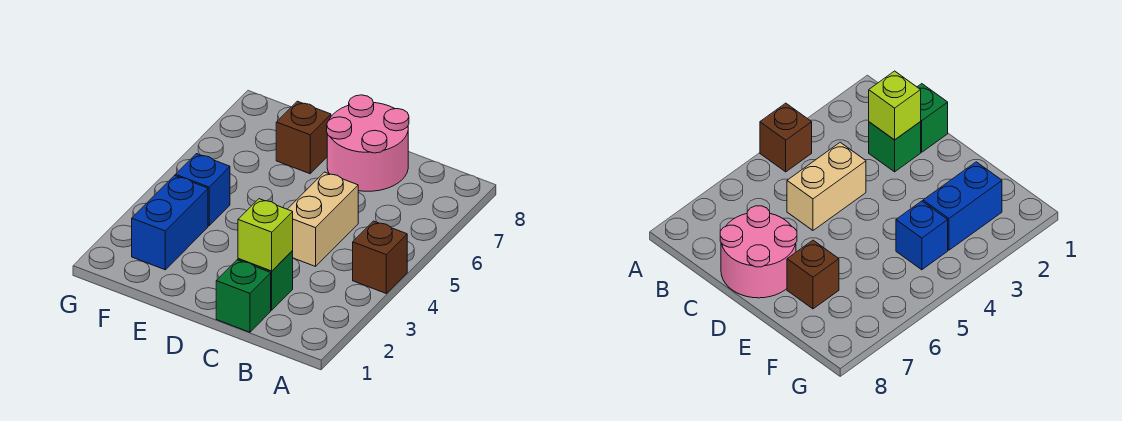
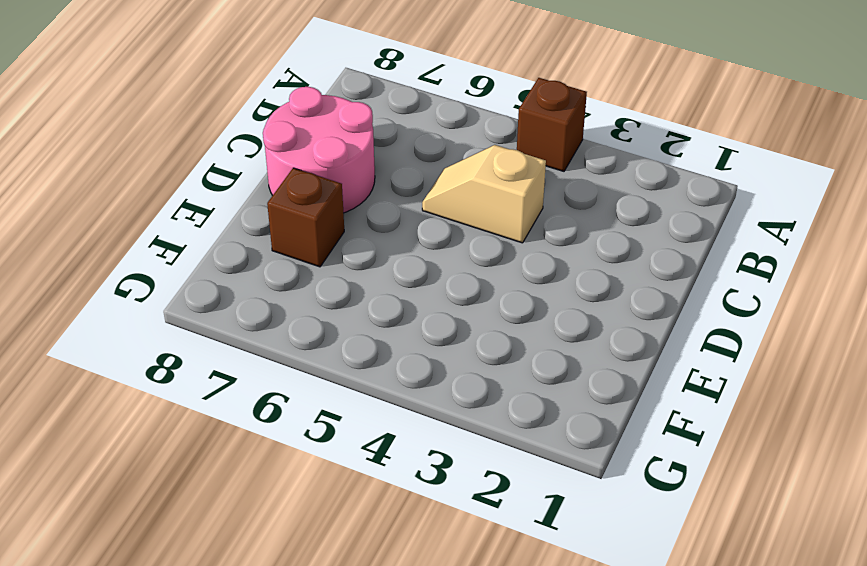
tan 1x2 slope [422,145,546,243] -> tan 1x2 brick [288,172,358,266]
none -> green 1x1 brick [216,260,271,332]
none -> green 1x1 brick [238,251,293,310]

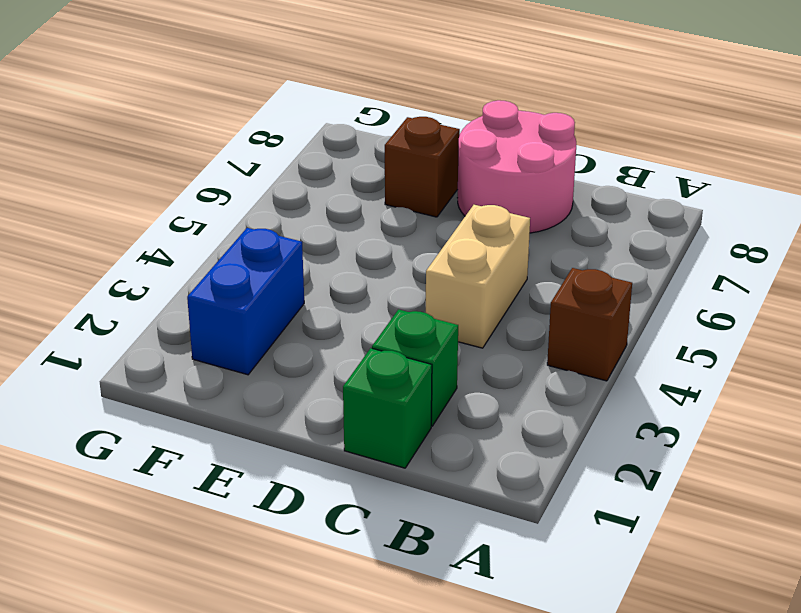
none -> blue 1x1 brick [175,154,230,226]
none -> lime 1x1 brick [238,199,293,271]

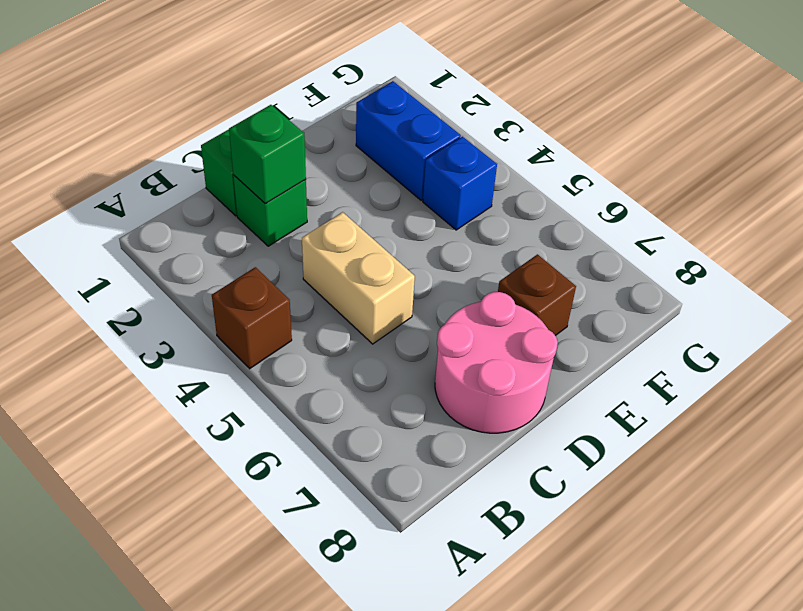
green 1x1 brick [229,105,306,204] -> lime 1x1 brick [238,199,293,271]

